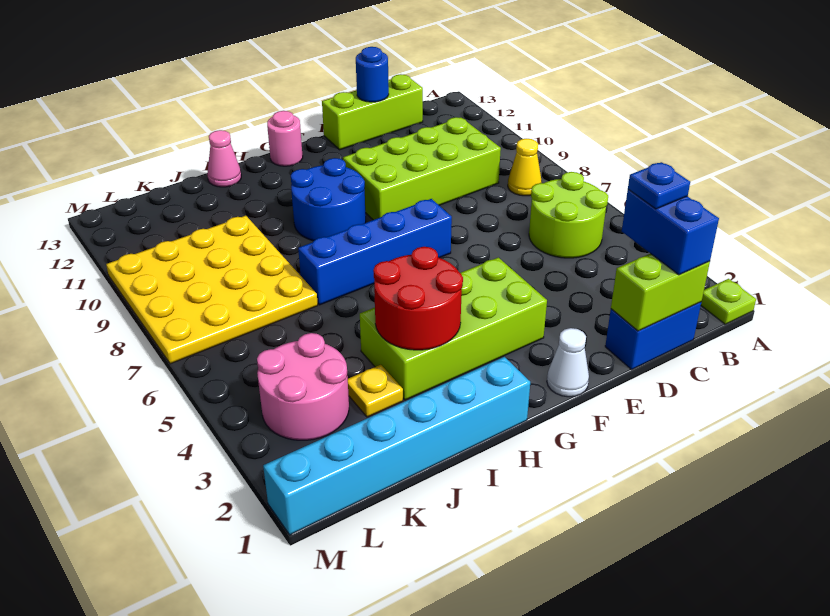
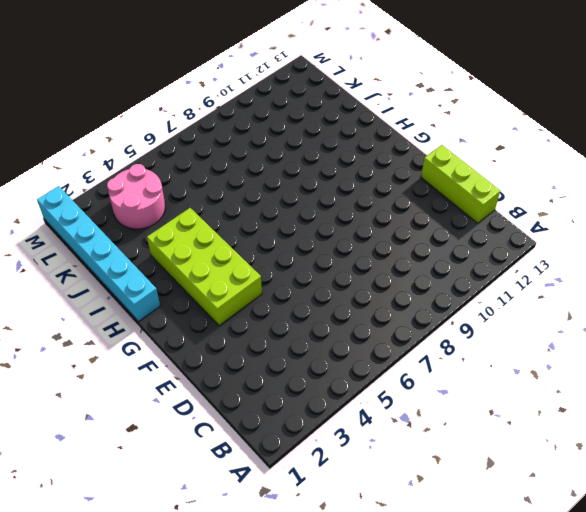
none -> lime 1x1 plate [701,279,756,324]
none -> lime 2x2 round brick [529,172,608,258]
none -> yellow 1x1 cone [508,139,542,196]

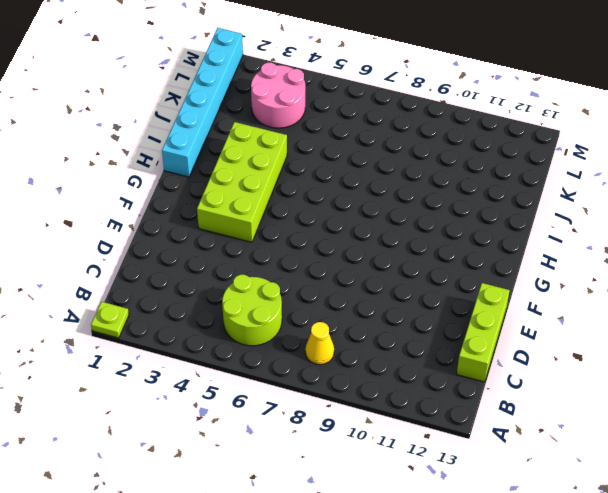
none -> blue 1x2 brick [605,302,701,369]
none -> lime 2x4 brick [343,117,501,220]
none -> white 1x1 cone [547,328,589,397]

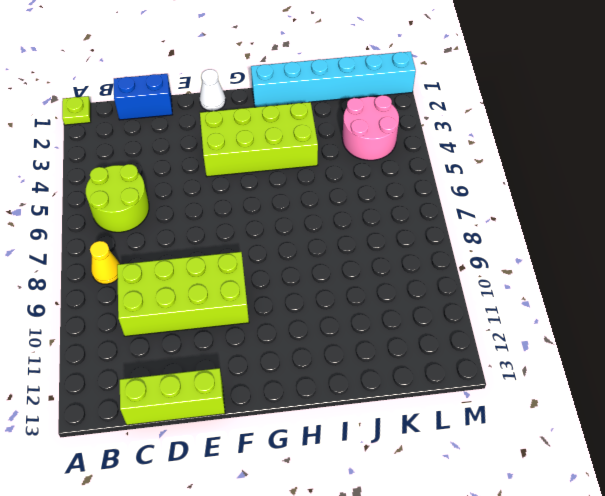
none -> blue 1x4 brick [298,199,452,305]
none -> blue 2x2 round brick [291,158,366,241]
none -> pink 1x1 round brick [267,111,303,166]

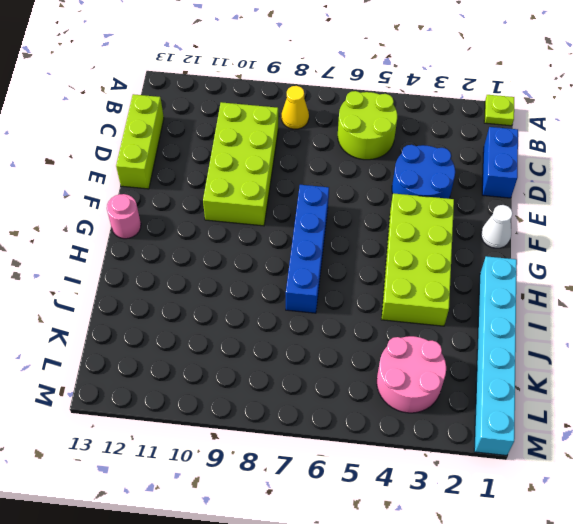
blue 2x2 round brick [392,145,455,199] -> blue 2x2 round brick moved to [291,158,366,241]
none -> pink 1x1 cone [207,130,241,187]
none -> yellow 1x1 plate [348,365,403,417]
none -> yellow 4x4 plate [106,216,318,364]

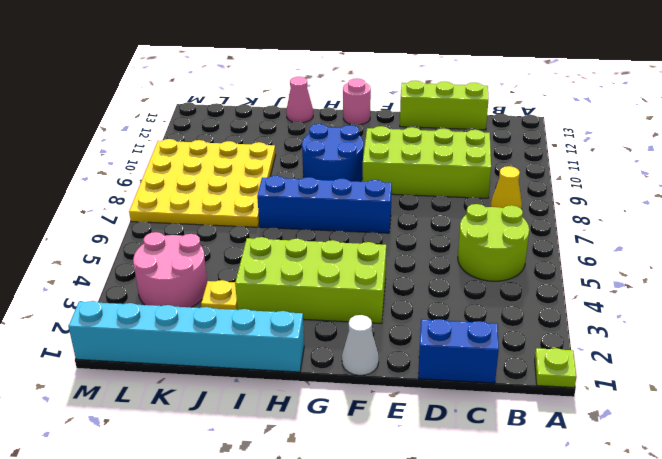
none -> lime 1x2 brick [611,253,710,331]
none -> blue 1x1 round brick [356,47,389,102]
none -> red 2x2 round brick [373,247,463,350]

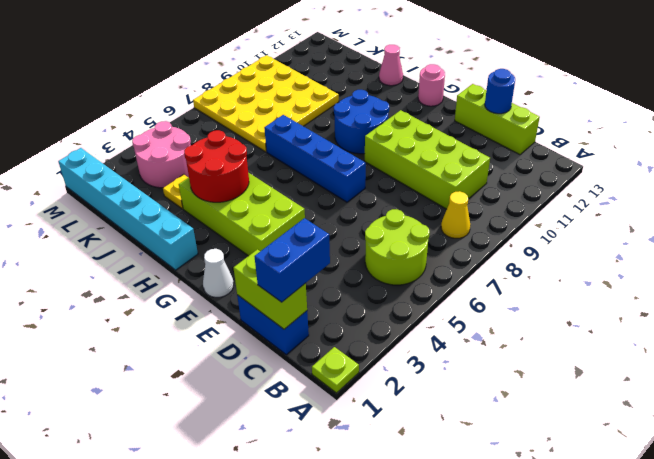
none -> blue 1x1 plate [628,162,690,209]

